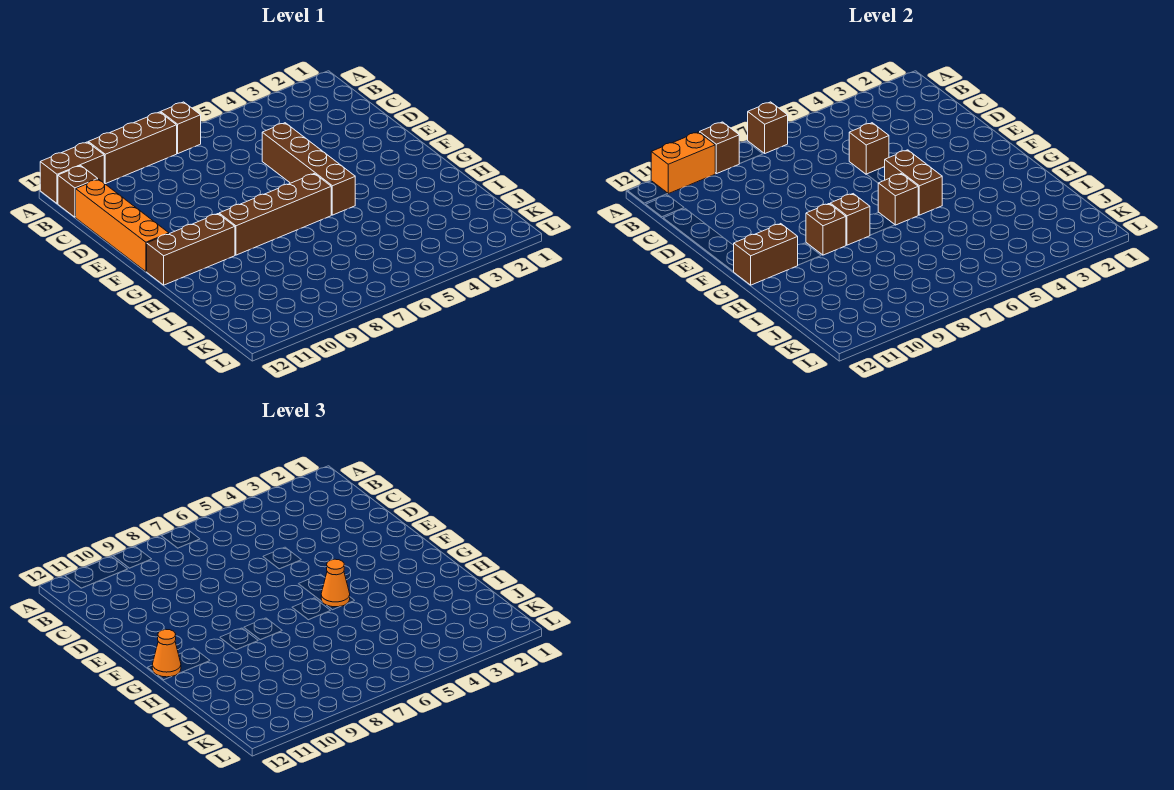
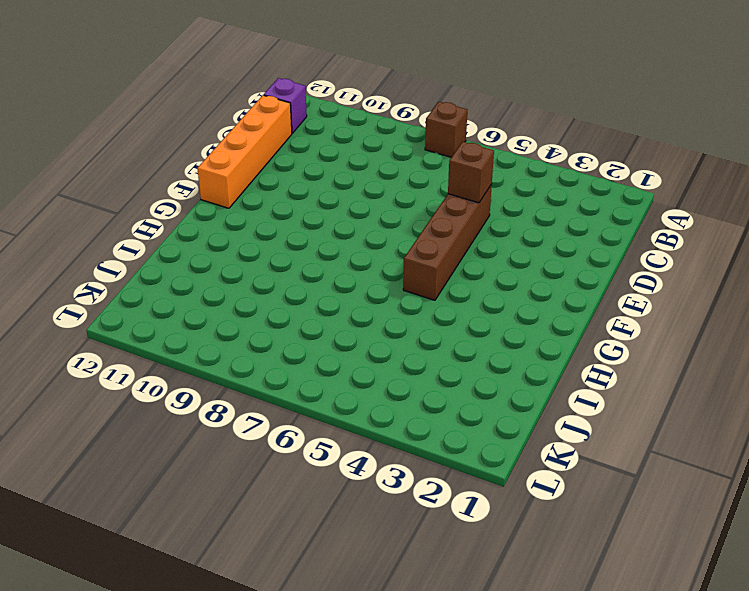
purple 1x1 brick [264,78,307,133] -> brown 1x1 brick [58,166,98,217]
none -> brown 1x3 brick [88,112,177,184]
none -> brown 1x2 brick [40,142,104,204]
none -> brown 1x4 brick [219,174,331,255]

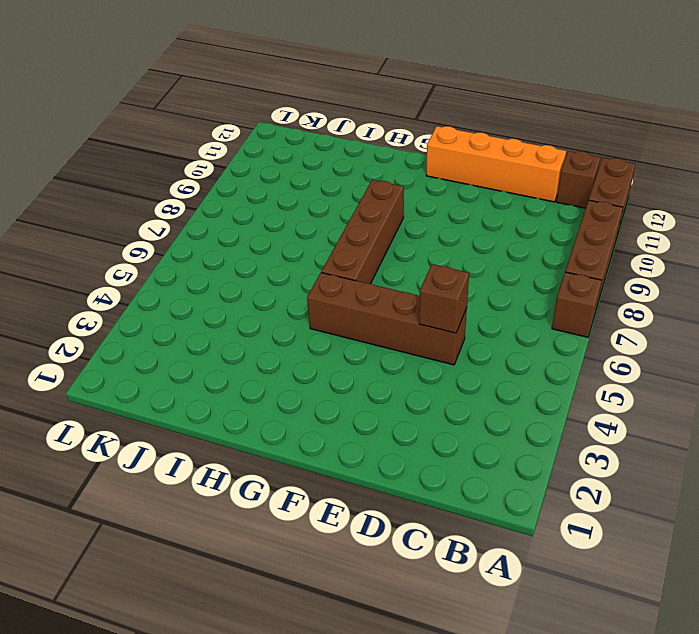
none -> brown 1x3 brick [147,214,235,285]
none -> brown 1x1 brick [748,102,788,153]
none -> brown 1x1 brick [700,122,739,174]

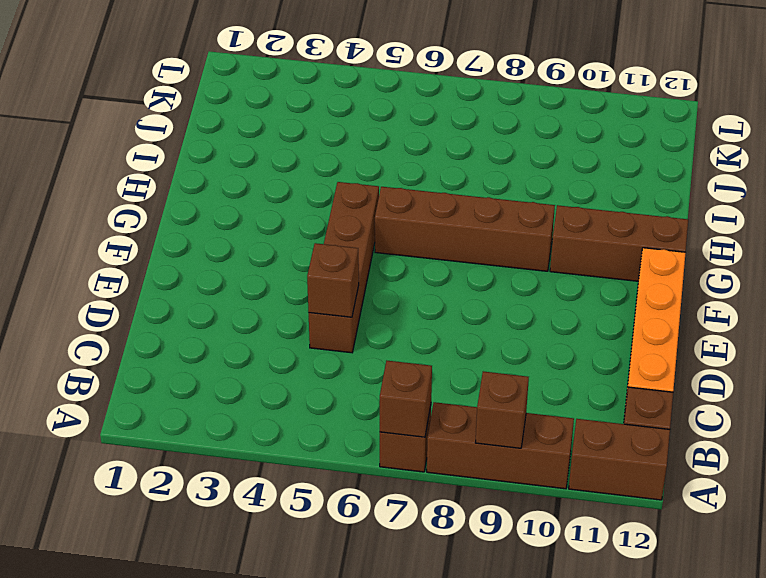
none -> orange 1x2 brick [651,132,715,194]
none -> brown 1x2 brick [885,150,942,215]
none -> brown 1x1 brick [878,174,918,225]

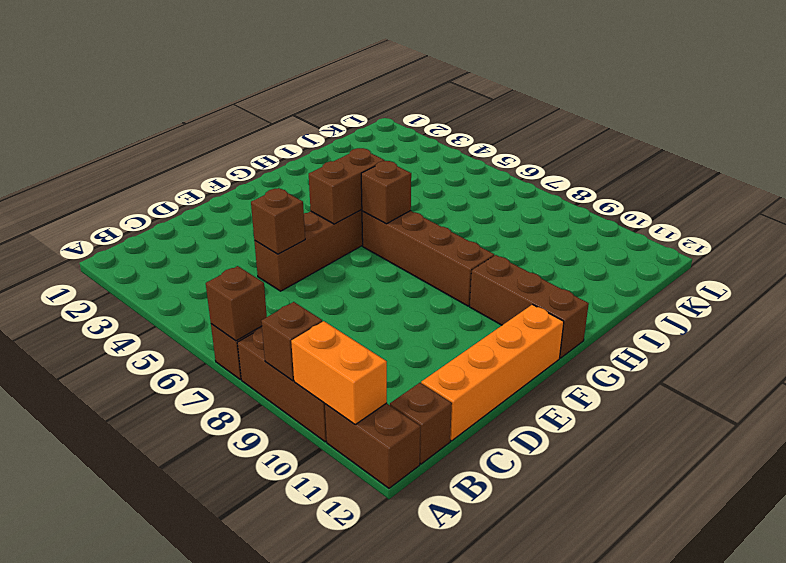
none -> brown 1x1 brick [830,194,870,245]
none -> brown 1x1 brick [806,204,846,255]
none -> brown 1x2 brick [734,224,798,285]

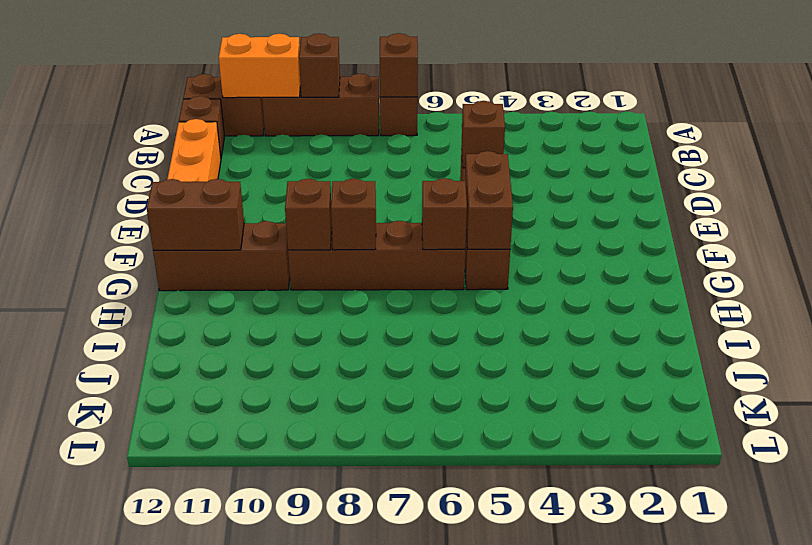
none -> orange 1x1 cone [321,559,350,607]
none -> orange 1x1 cone [152,629,181,677]

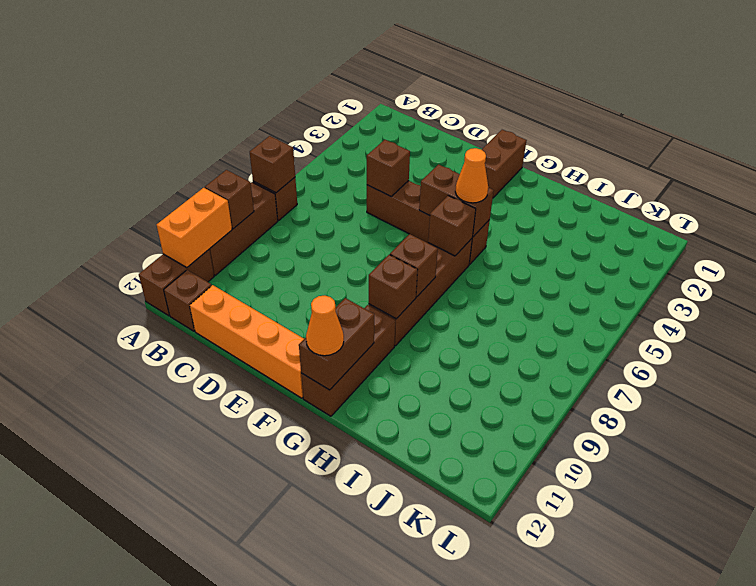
brown 1x2 brick [482,130,527,198] -> none

